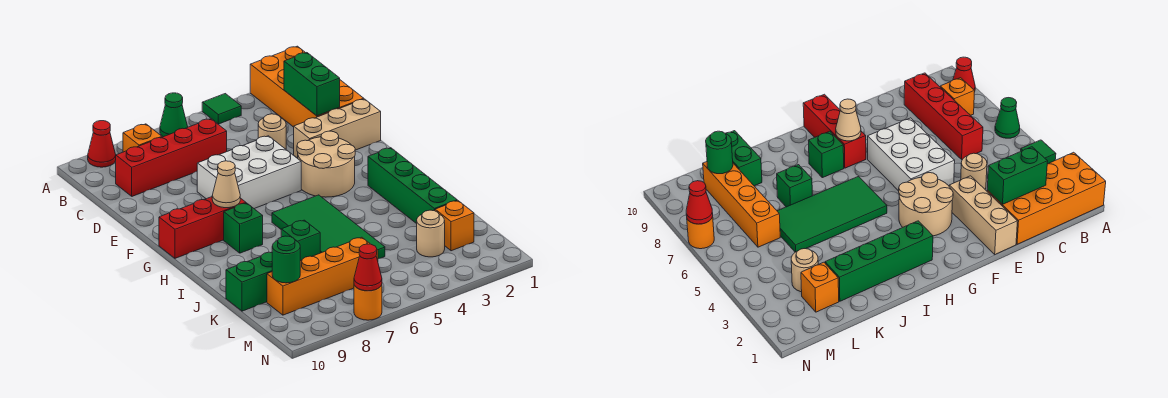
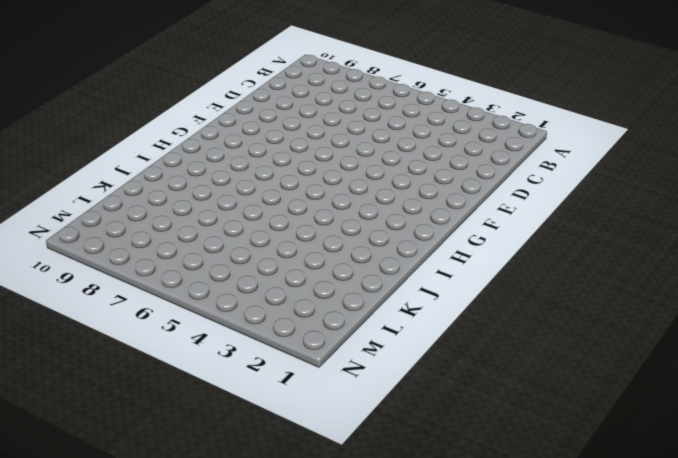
none -> orange 2x4 brick [250,46,364,127]
none -> green 1x1 tile [202,94,241,124]
none -> green 1x1 cone [160,93,188,137]

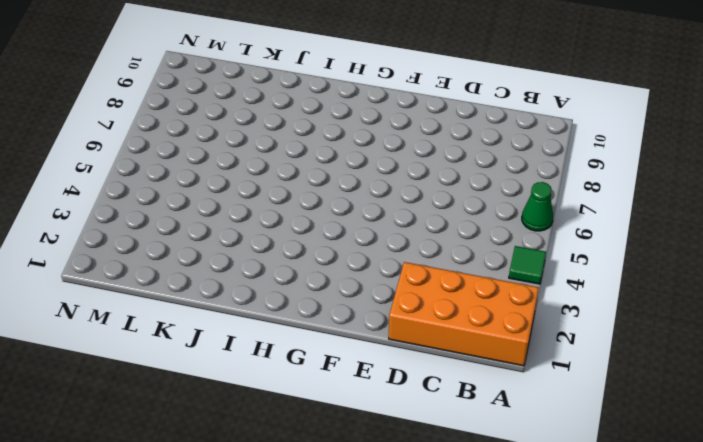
none -> red 1x1 cone [88,121,116,167]
none -> orange 1x1 brick [123,124,162,152]
none -> red 1x4 brick [116,119,227,196]

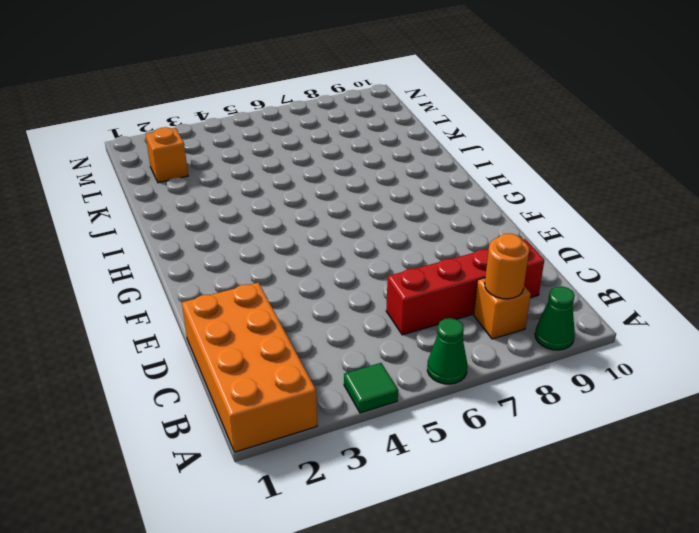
green 1x1 cone [535,286,575,350] -> red 1x1 cone [88,121,116,167]
orange 1x1 round brick [485,234,529,299] -> orange 1x1 round brick moved to [354,285,382,320]
none -> tan 1x1 round brick [258,114,286,149]
none -> tan 1x3 brick [294,99,381,158]
none -> white 2x3 brick [197,136,301,209]

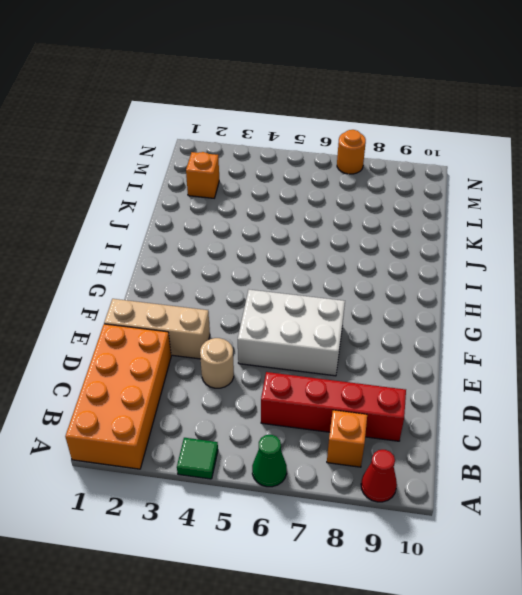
none -> tan 2x2 round brick [297,131,355,197]
none -> red 1x3 brick [159,197,246,258]
none -> green 1x4 brick [368,148,457,224]

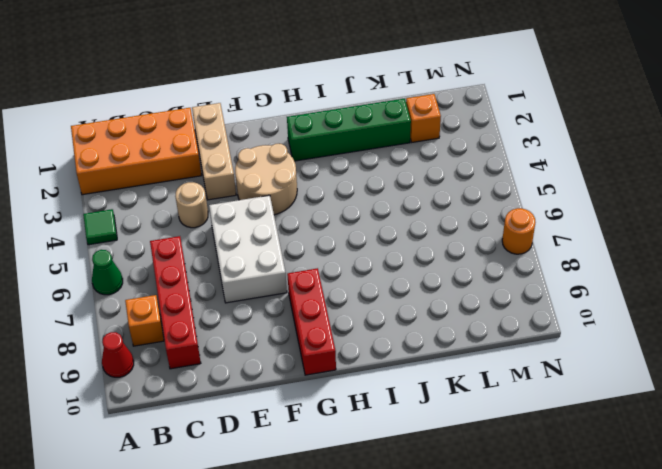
none -> green 2x4 tile [272,195,385,259]
none -> green 1x1 brick [224,203,263,253]
none -> green 1x1 brick [281,220,320,261]

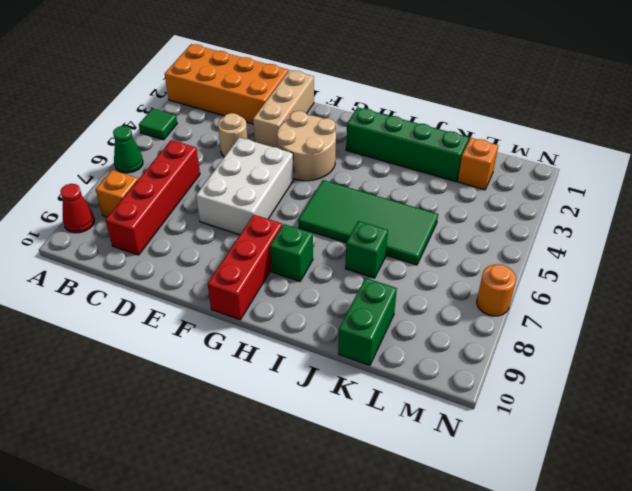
none -> tan 1x1 round brick [417,210,445,257]
none -> orange 1x4 brick [267,237,378,315]
none -> green 1x2 brick [284,53,340,116]

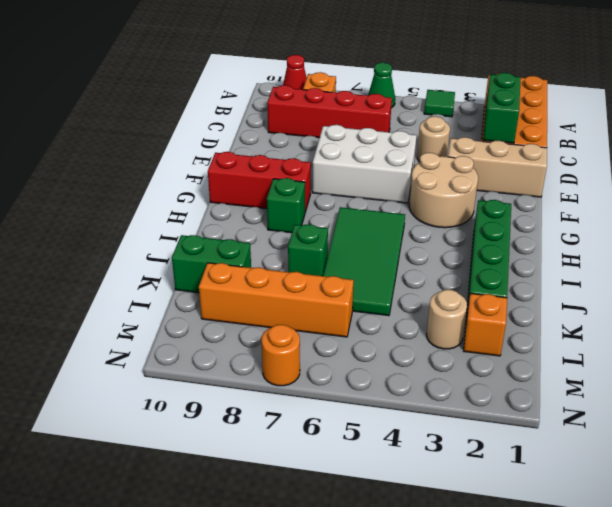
none -> tan 1x1 cone [212,161,240,208]
none -> green 1x1 round brick [272,236,300,283]
none -> red 1x1 cone [354,244,382,291]

